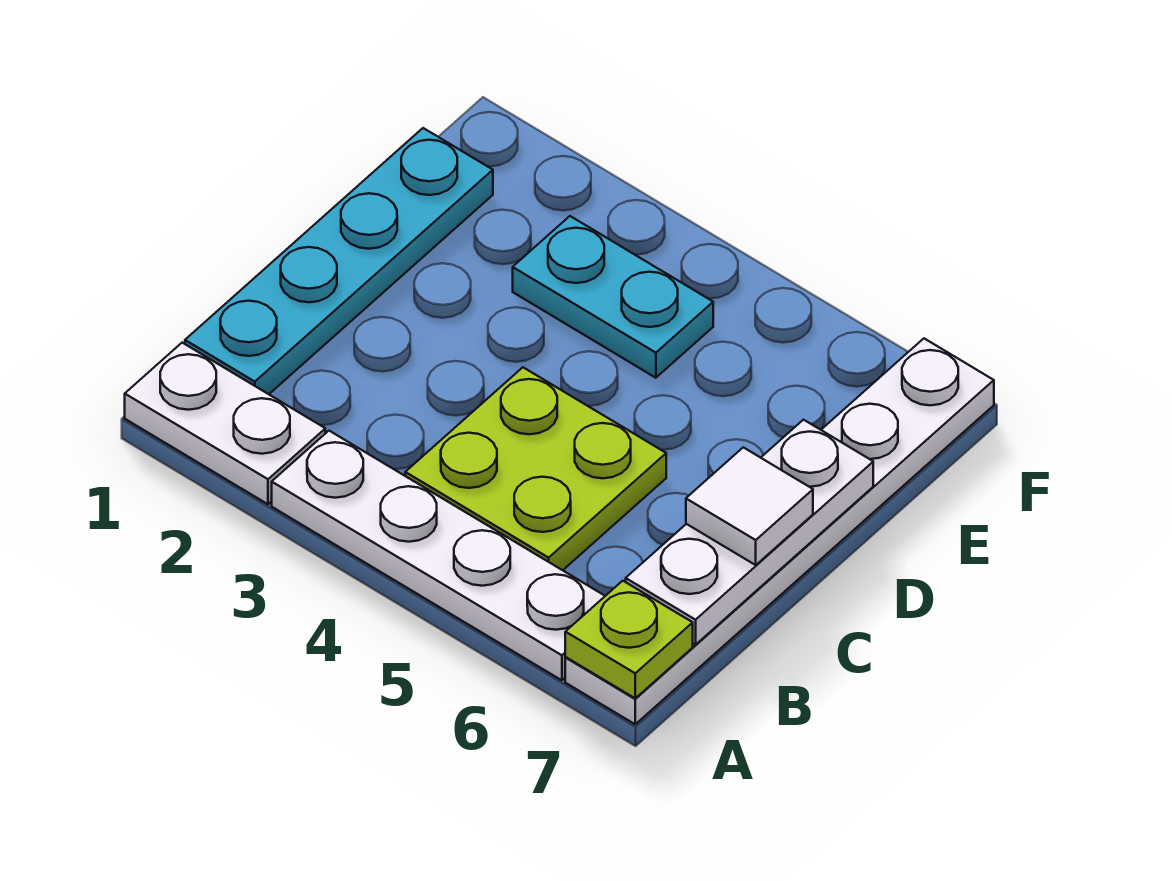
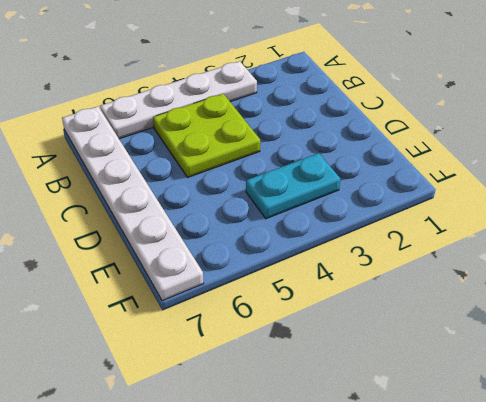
none -> white 1x2 plate [125,343,325,504]
none -> cyan 1x4 plate [185,128,493,394]

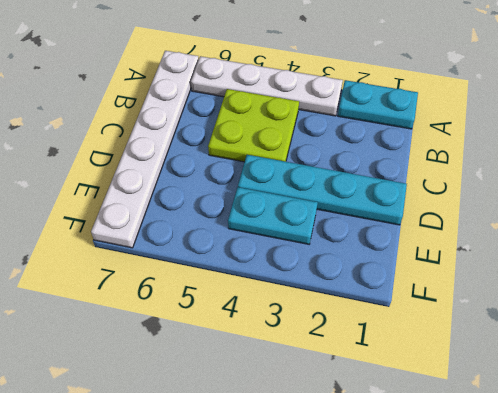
cyan 1x2 plate [338,80,418,129] -> white 1x2 plate [125,343,325,504]
cyan 1x4 plate [238,155,407,225] -> cyan 1x4 plate turned to [185,128,493,394]
none -> lime 1x1 plate [565,581,693,698]
none -> white 1x3 plate [626,420,873,645]

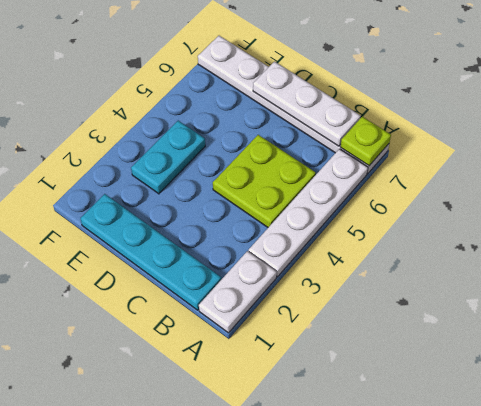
none -> white 1x1 tile [686,447,813,565]

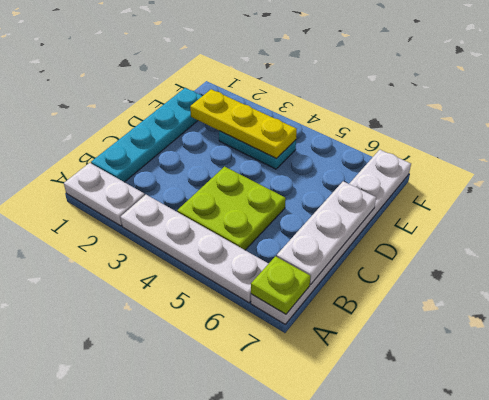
yellow 1x3 plate [190,89,297,159] -> none
none -> white 1x1 tile [686,447,813,565]

